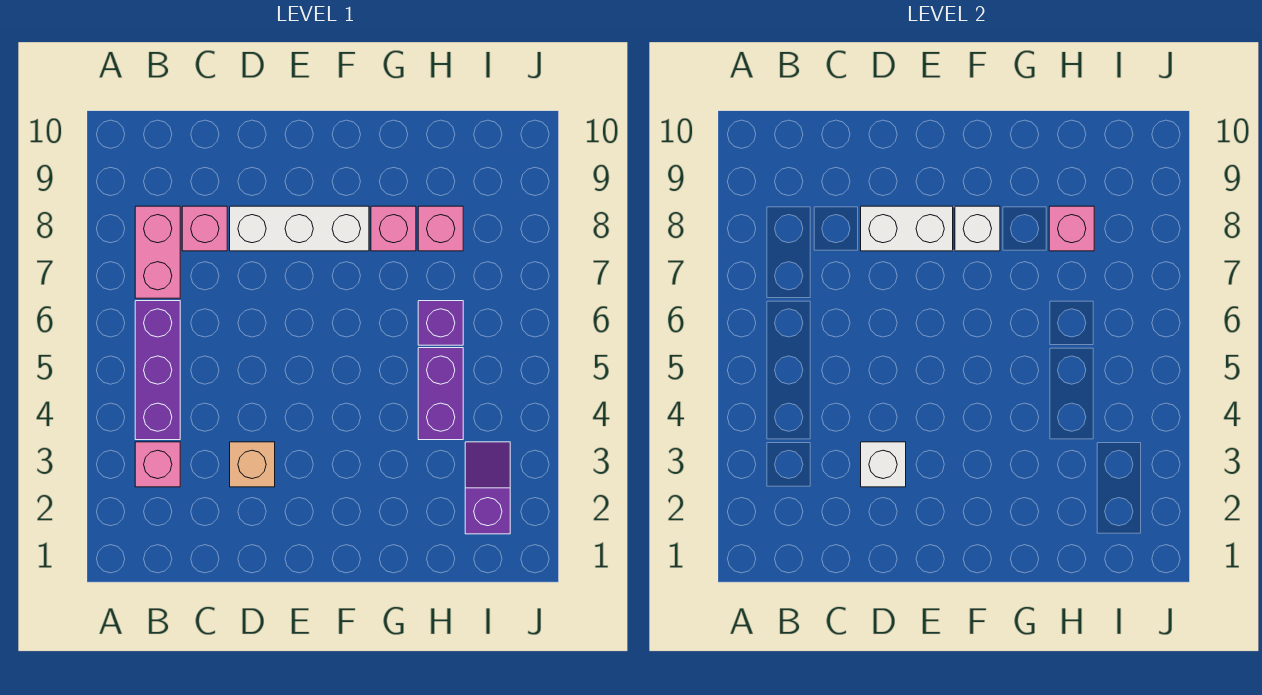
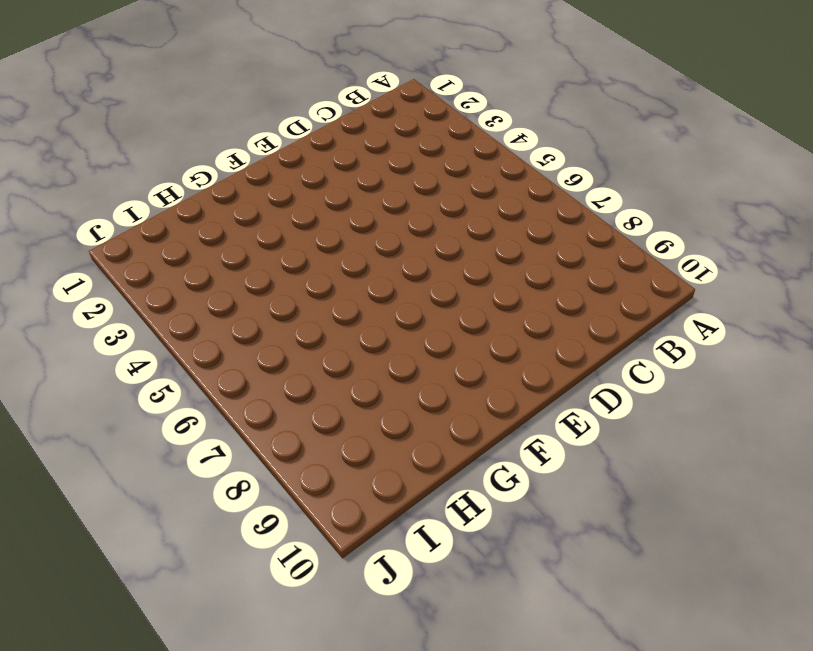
none -> pink 1x1 brick [135,442,180,487]
none -> purple 1x3 brick [135,301,180,440]
none -> pink 1x2 brick [135,206,180,298]

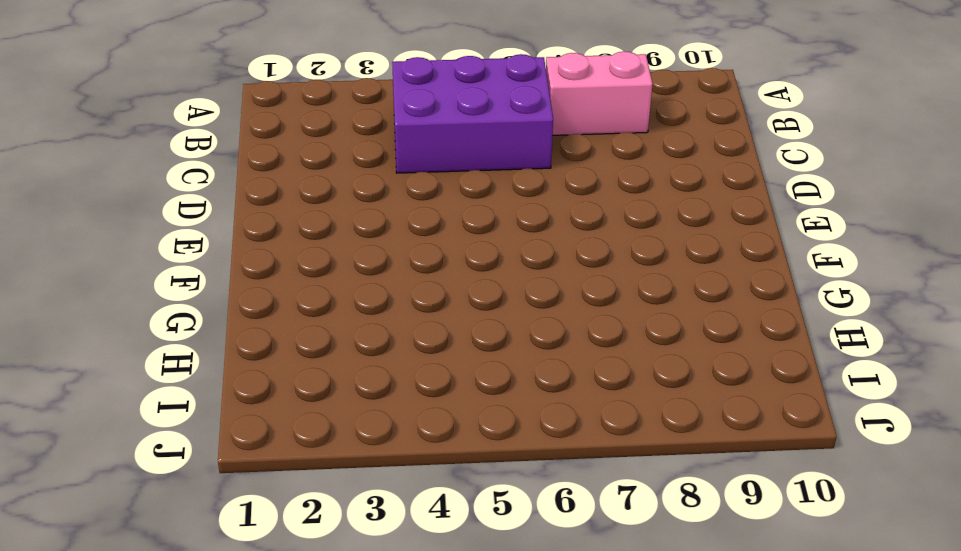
purple 2x3 brick [392,54,553,173] -> purple 1x3 brick [135,301,180,440]
none -> pink 1x1 brick [135,442,180,487]
none -> pink 1x1 brick [182,206,227,251]
none -> tan 1x1 brick [230,442,275,487]

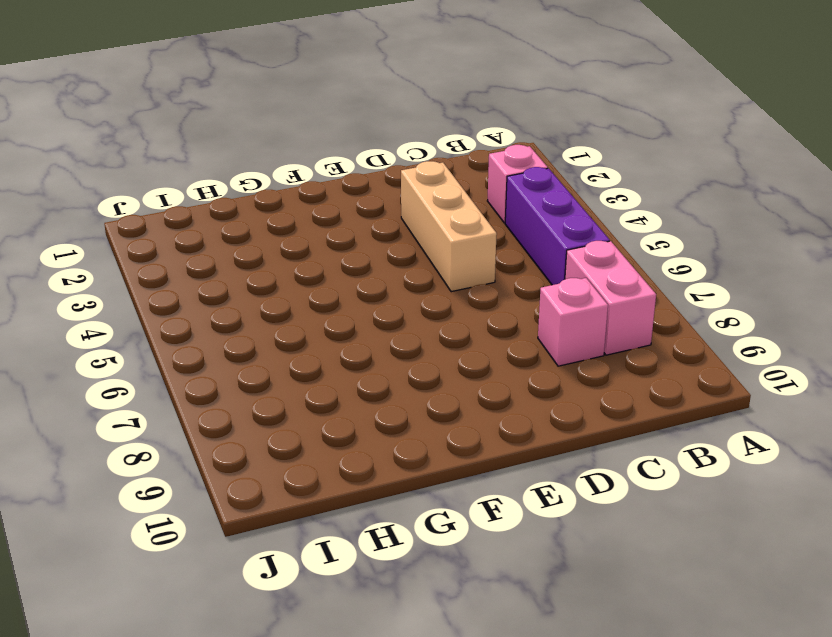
tan 1x3 brick [401,161,497,292] -> tan 1x1 brick [230,442,275,487]
none -> white 1x3 brick [230,206,369,251]
none -> pink 1x1 brick [371,206,416,251]
none -> purple 1x2 brick [418,348,463,440]

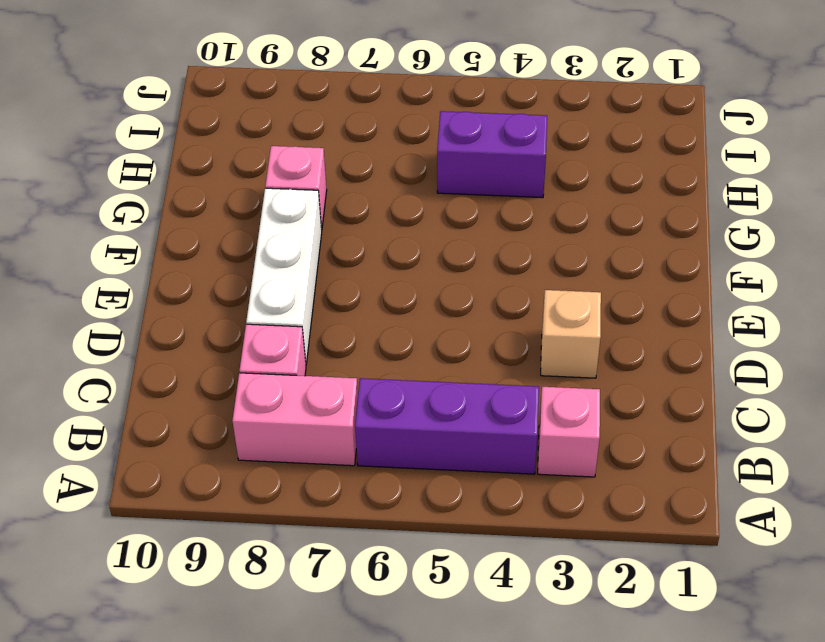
none -> purple 1x1 brick [418,301,463,345]
none -> pink 1x1 brick [418,206,463,251]
none -> purple 1x2 slope [465,442,510,534]

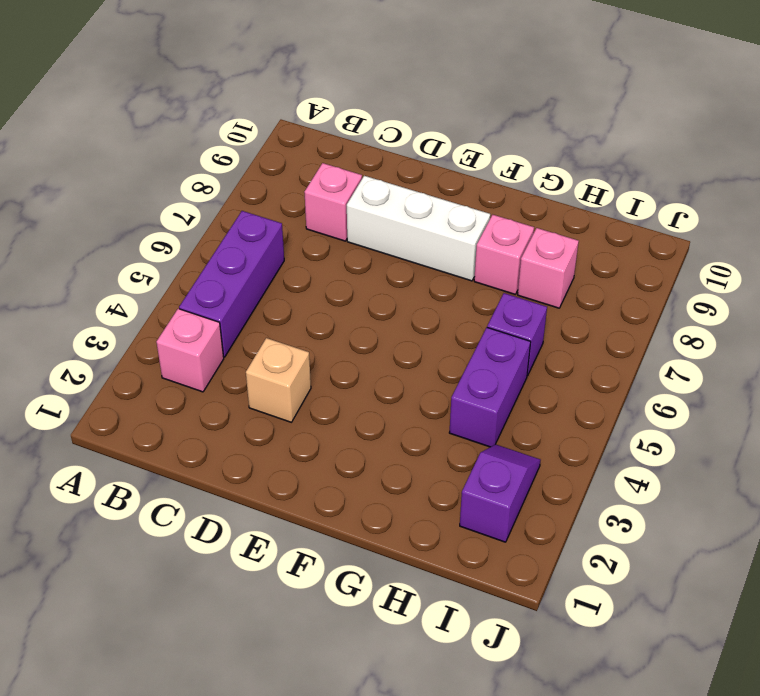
none -> pink 1x2 brick [135,206,180,298]
none -> white 1x1 brick [861,442,906,487]
none -> white 1x2 brick [861,206,953,251]

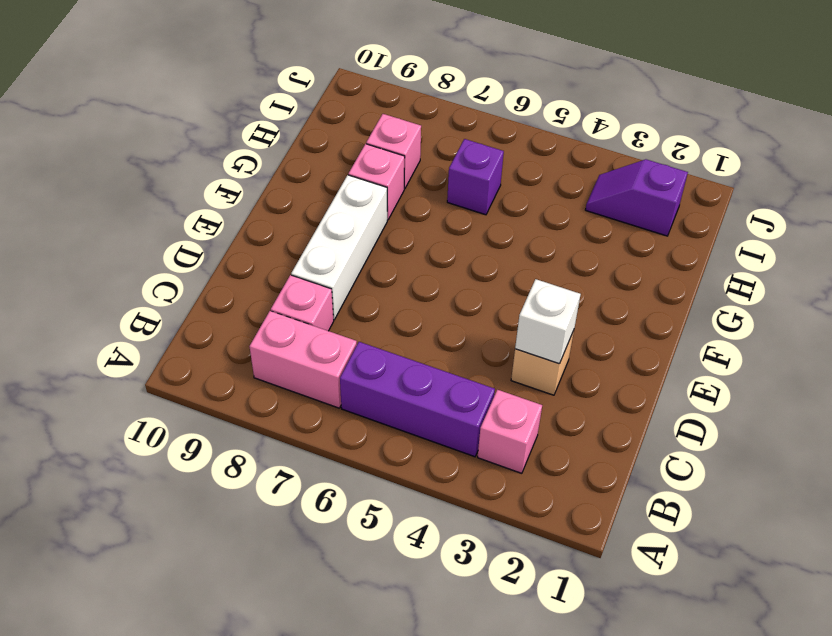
none -> purple 1x2 brick [418,348,463,440]
none -> white 1x2 brick [861,206,953,251]
none -> white 1x1 brick [955,206,1000,251]

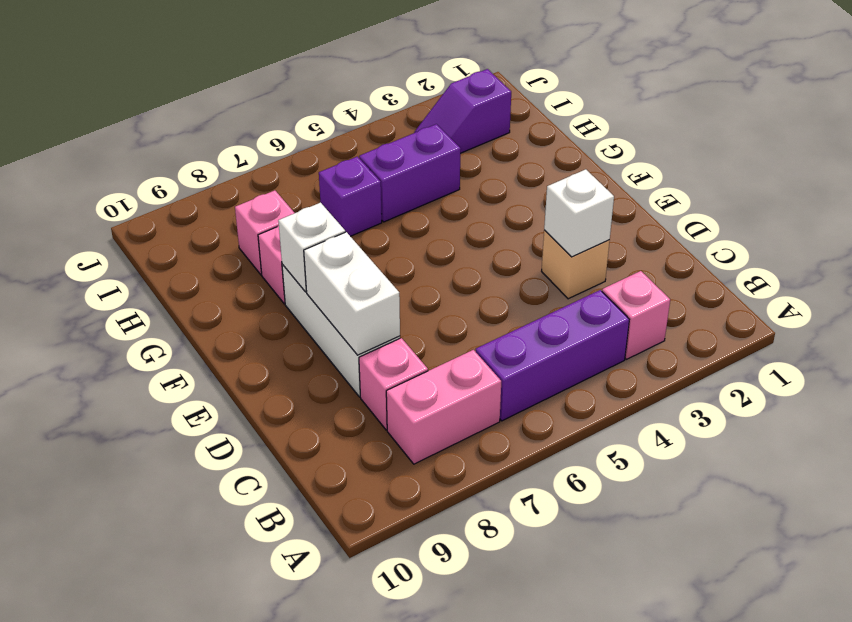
none -> pink 1x1 brick [1049,206,1094,251]

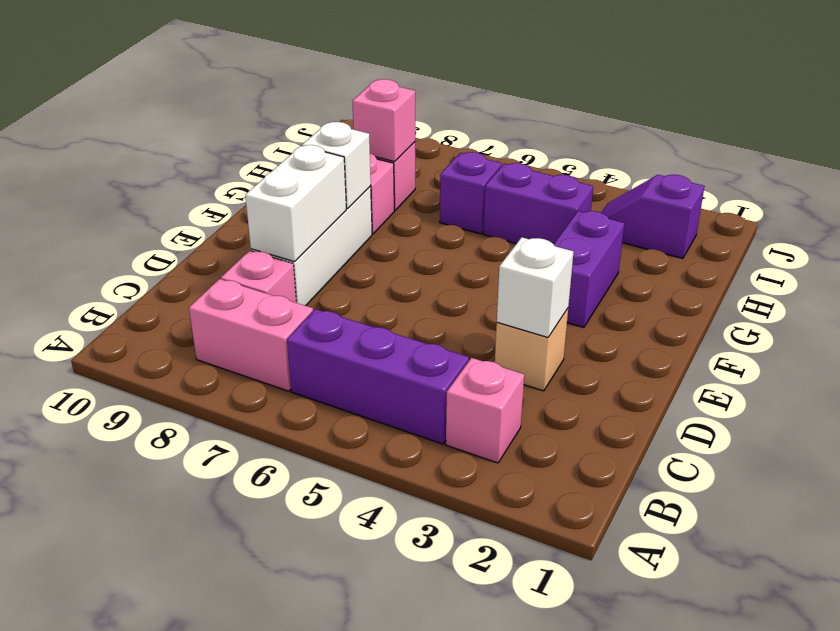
purple 1x2 brick [554,211,624,328] -> none

